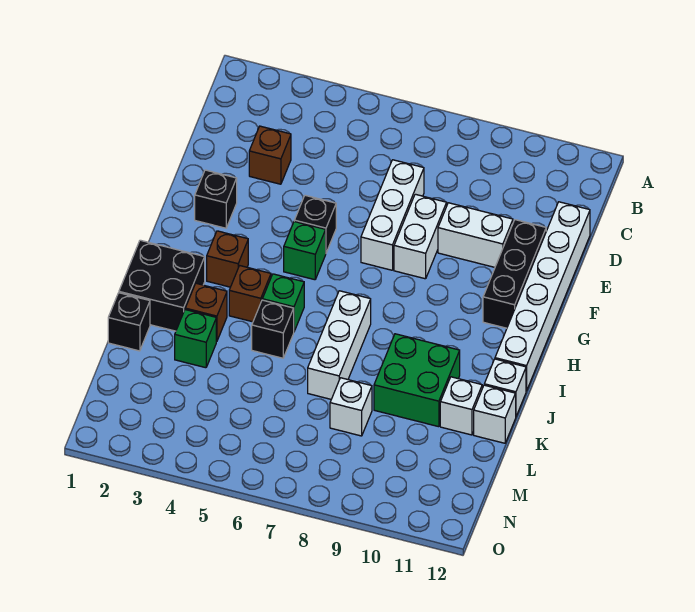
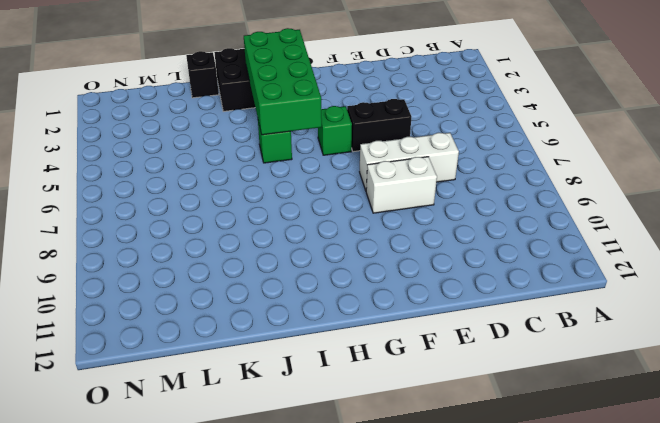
black 1x2 brick [347,99,412,152] -> black 1x1 brick [294,195,336,253]
green 2x4 brick [244,28,322,135] -> none
none -> brown 1x1 brick [249,126,291,184]
none -> white 1x6 brick [495,202,590,391]
none -> white 1x2 brick [438,203,513,267]

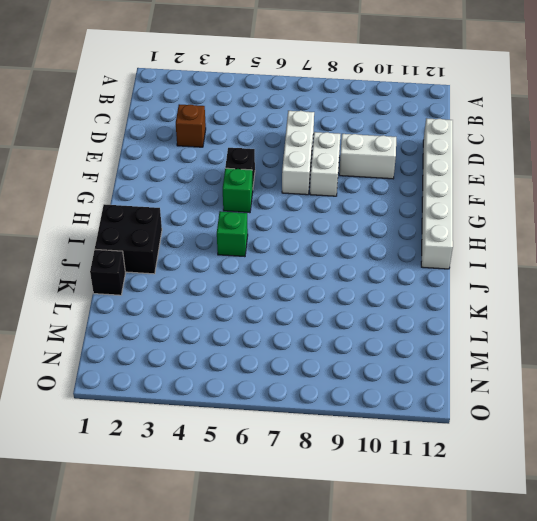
none -> black 1x3 brick [483,220,546,328]
none -> black 1x1 brick [195,170,237,228]
none -> brown 1x1 brick [207,231,248,287]

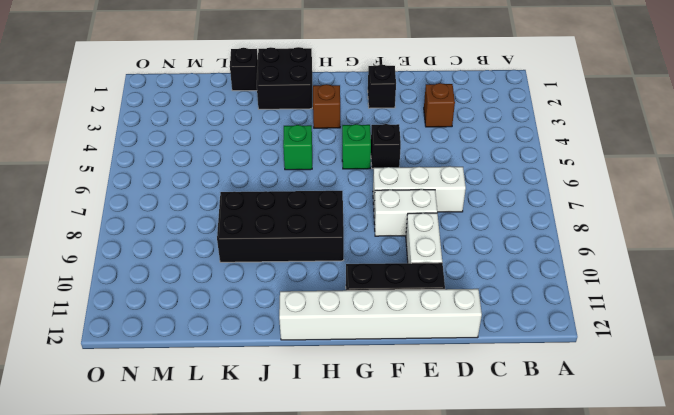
black 2x4 brick [217,191,344,262] -> green 2x2 brick [374,334,460,427]
none -> brown 1x1 brick [229,266,271,322]
none -> white 1x3 brick [308,291,371,399]
none -> brown 1x1 brick [185,283,227,342]

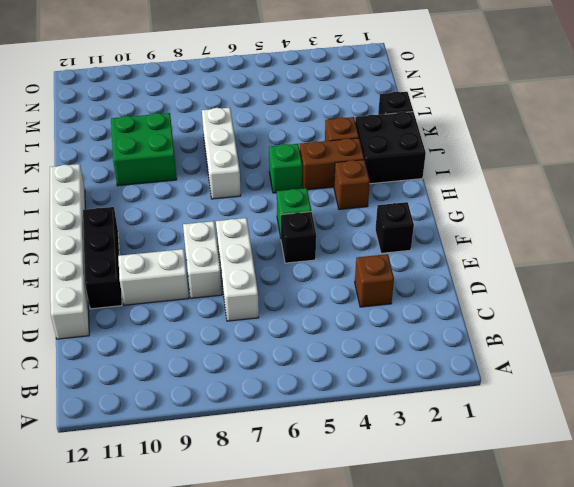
brown 1x2 brick [300,138,364,190] -> brown 1x1 brick [229,266,271,322]
none -> black 1x1 brick [252,300,294,358]
none -> white 1x1 brick [484,359,526,416]
none -> green 1x1 brick [175,310,216,368]

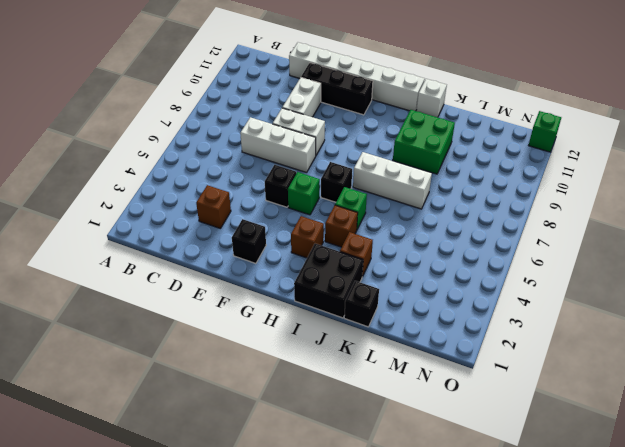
black 1x1 brick [321,162,352,202] -> black 1x1 brick moved to [252,300,294,358]
green 1x1 brick [529,111,561,152] -> green 1x1 brick moved to [175,310,216,368]
none -> white 1x1 brick [440,377,482,435]
none -> white 1x1 brick [474,385,516,443]
none -> white 1x1 brick [330,378,372,436]

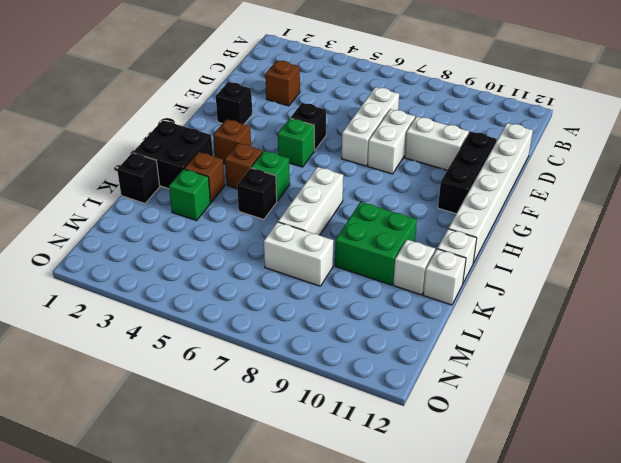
white 1x2 brick [264,222,334,286] -> white 1x1 brick [330,378,372,436]

